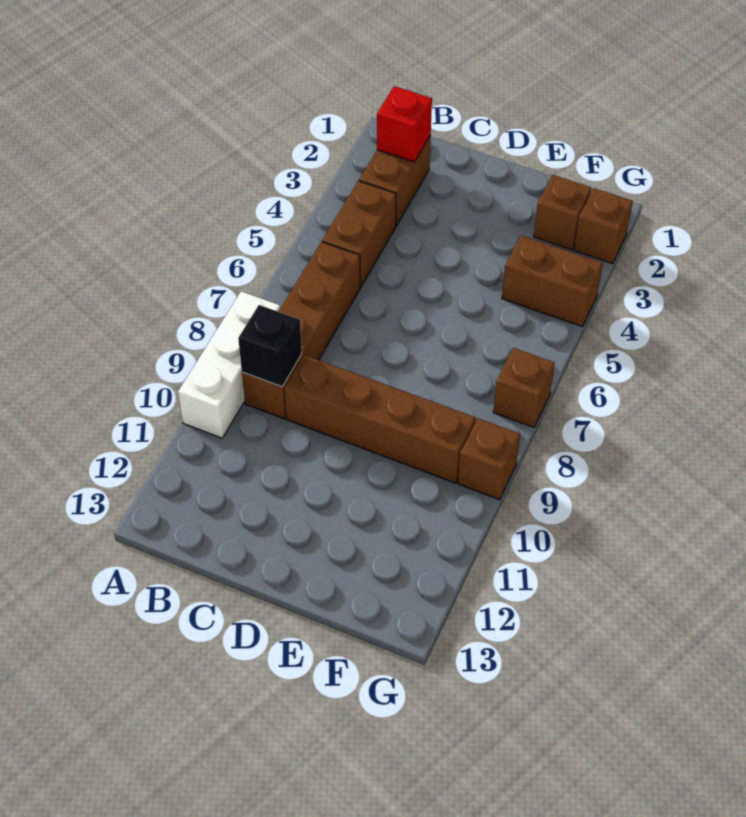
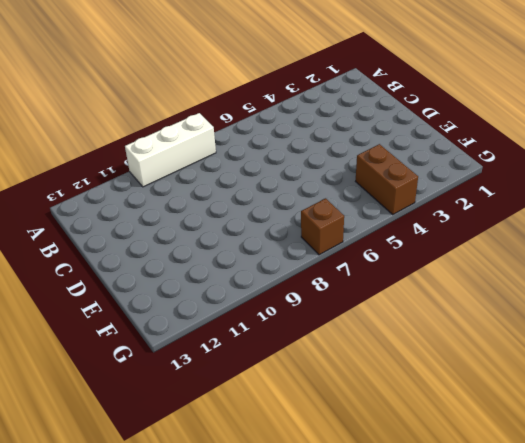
none -> brown 1x2 brick [359,135,431,226]
none -> brown 1x2 brick [322,181,396,287]
none -> brown 1x4 brick [242,242,360,419]

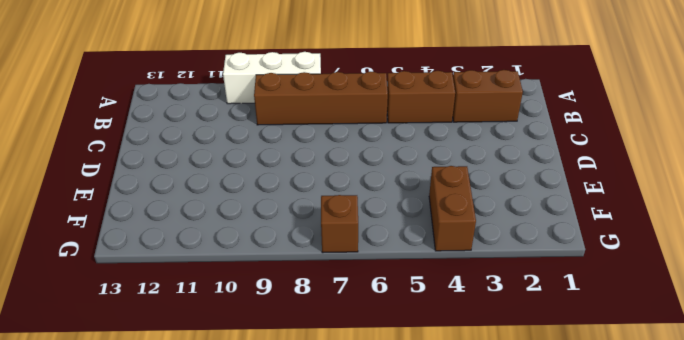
none -> brown 1x4 brick [284,355,475,483]
none -> brown 1x1 brick [534,175,591,250]
none -> brown 1x1 brick [574,188,633,264]

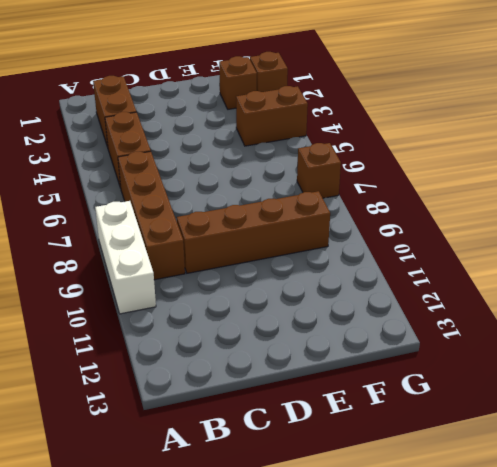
none -> brown 1x1 brick [458,418,520,500]
none -> red 1x1 brick [377,86,432,162]
none -> black 1x1 brick [238,305,302,387]

